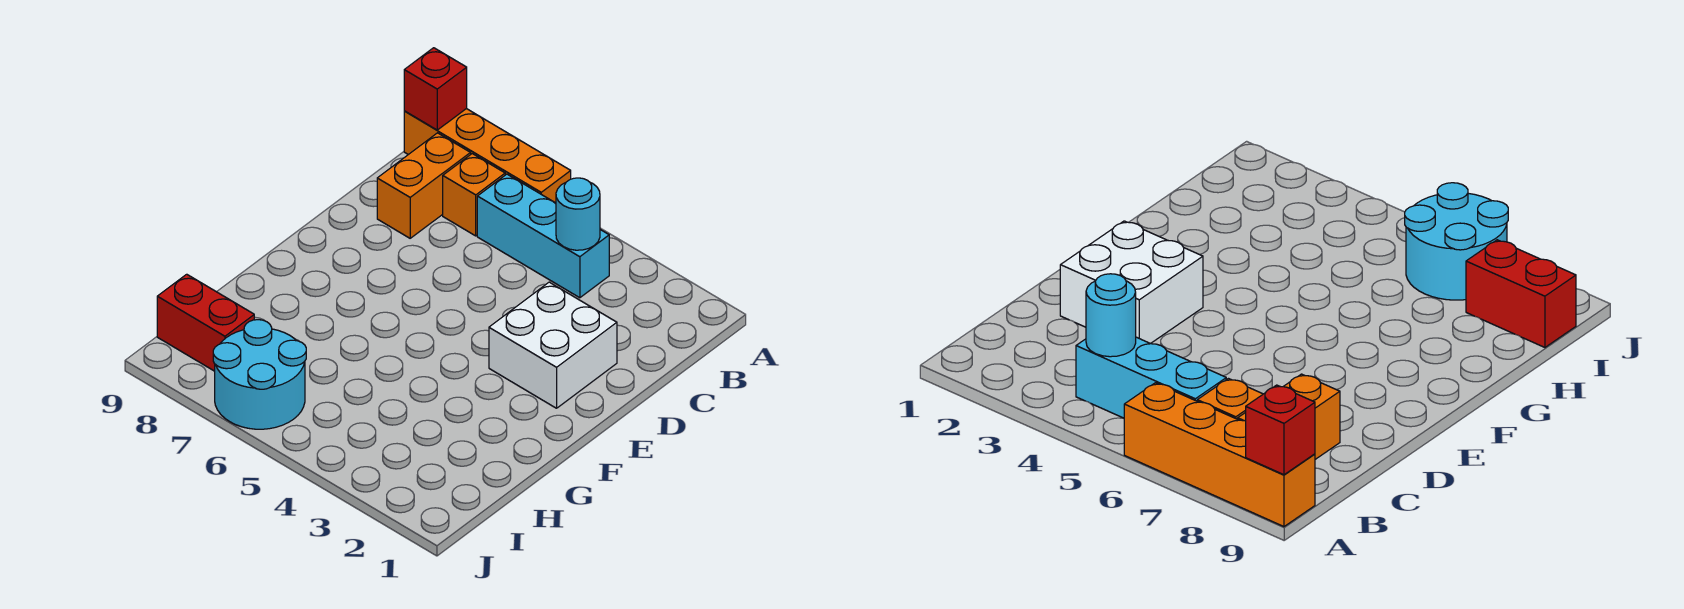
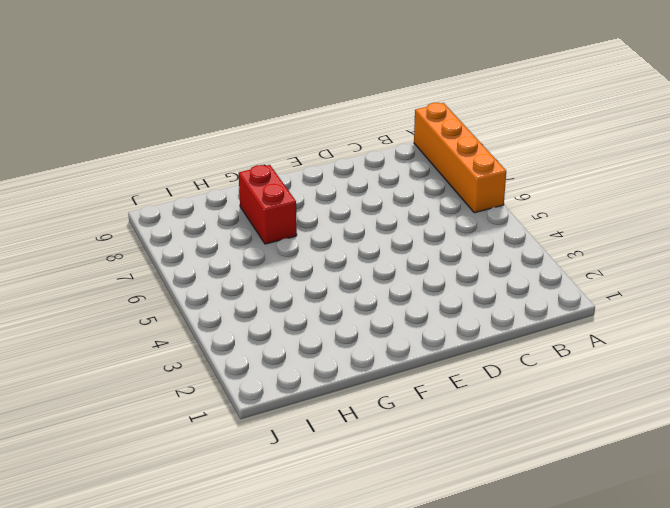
red 1x2 brick [239,165,297,244] -> red 1x2 brick moved to [157,274,254,371]
none -> cyan 1x3 brick [477,174,609,298]
none -> orange 1x1 brick [443,154,505,236]

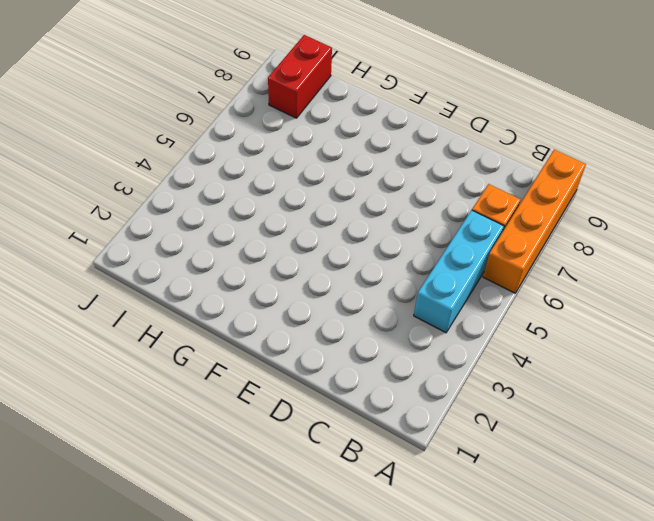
none -> orange 1x2 brick [377,133,471,238]
none -> white 2x2 brick [489,282,617,408]

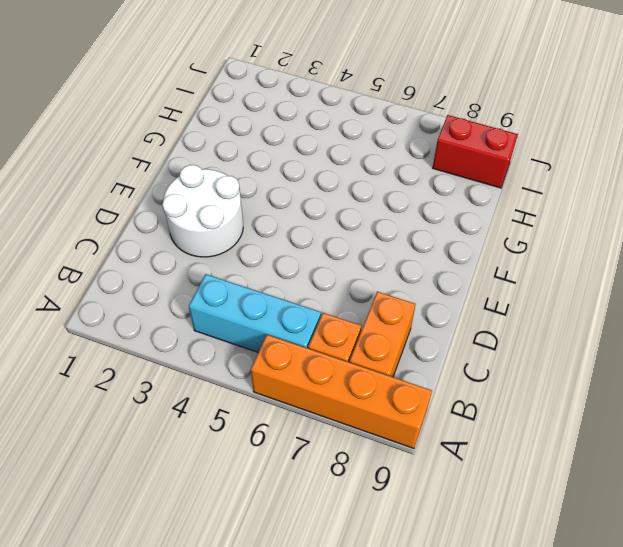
white 2x2 round brick [162,165,243,257] -> white 2x2 brick [489,282,617,408]
none -> cyan 2x2 round brick [213,320,306,429]
none -> red 1x1 brick [404,48,467,130]

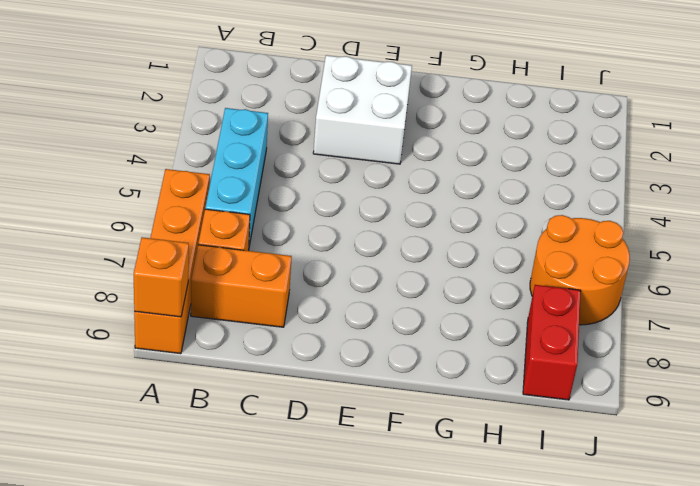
orange 1x1 brick [134,237,189,317] -> red 1x1 brick [404,48,467,130]
orange 2x2 round brick [530,215,630,325] -> cyan 2x2 round brick [213,320,306,429]
none -> cyan 1x1 round brick [556,178,600,250]

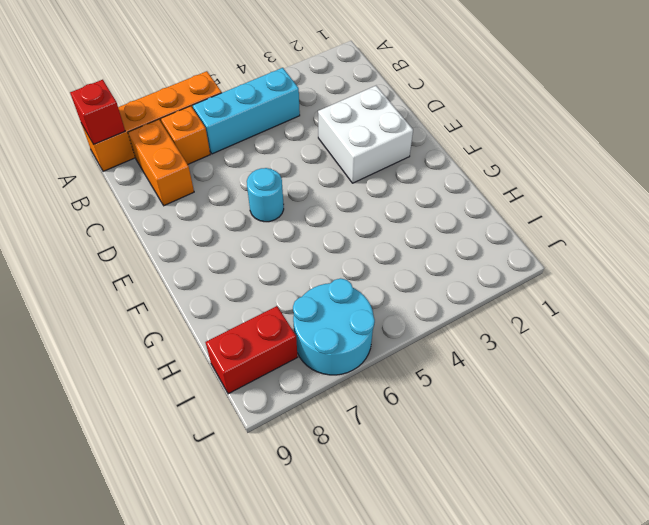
cyan 1x1 round brick [247,168,284,222] -> cyan 1x1 round brick moved to [556,178,600,250]

